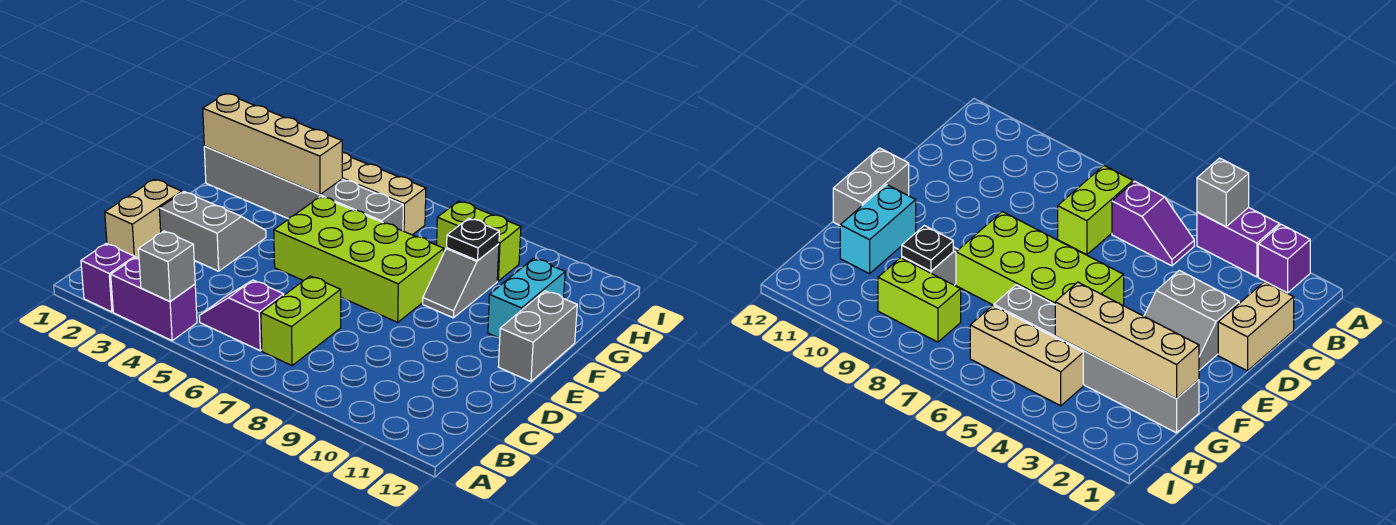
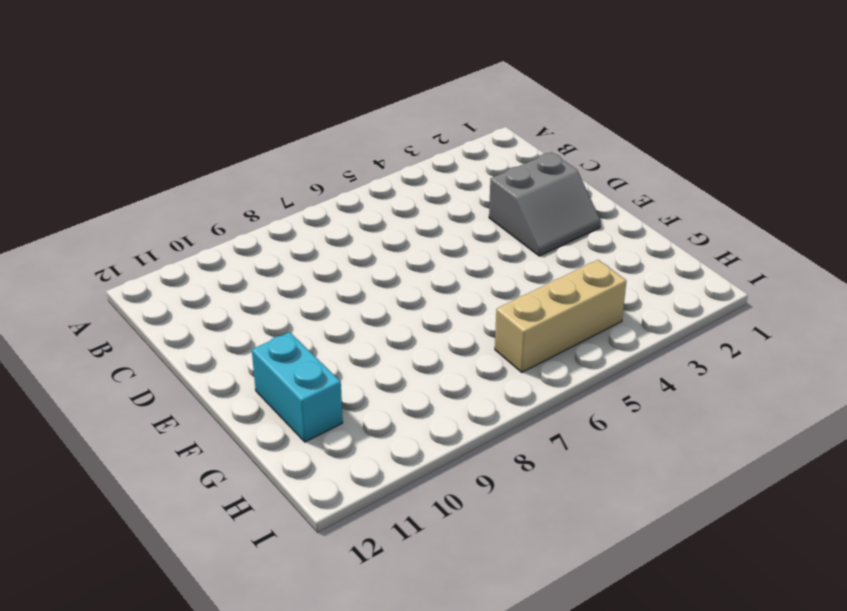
none -> purple 1x1 brick [81,243,135,312]
none -> purple 1x2 brick [111,257,197,341]
none -> purple 1x2 slope [199,280,284,351]

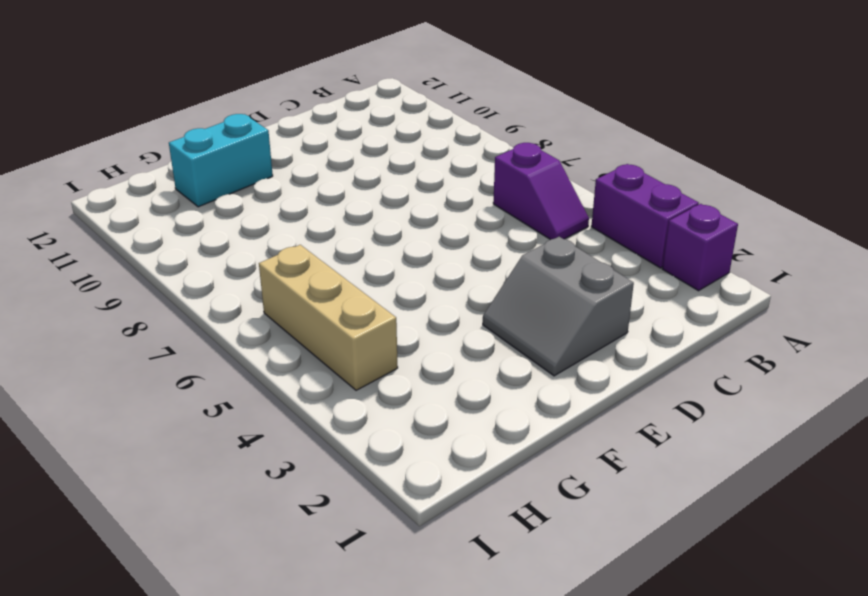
none -> lime 1x2 brick [261,276,341,366]
none -> tan 1x2 brick [105,179,182,258]
none -> lime 2x4 brick [274,197,444,322]

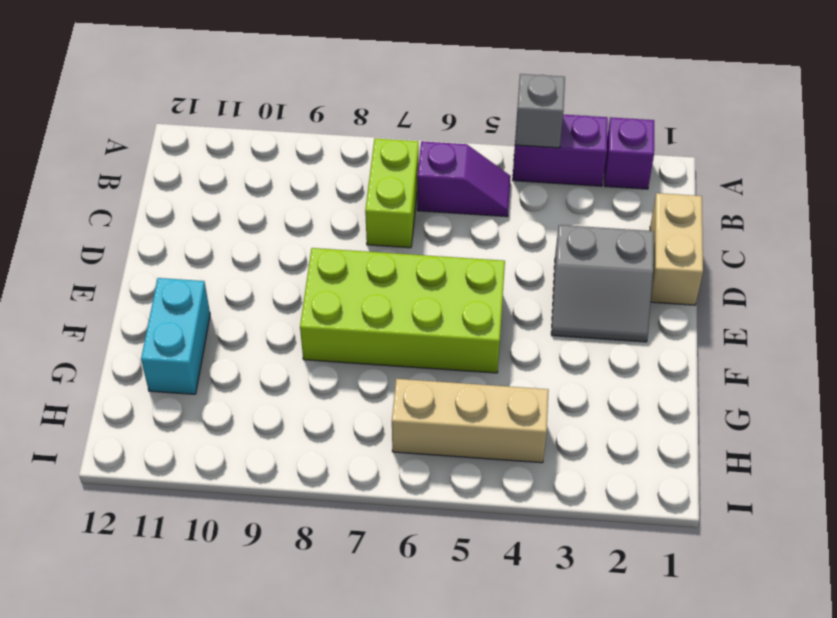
none -> grey 1x2 brick [498,291,577,382]
none -> grey 1x2 slope [423,244,499,318]
none -> grey 1x6 brick [204,147,403,231]

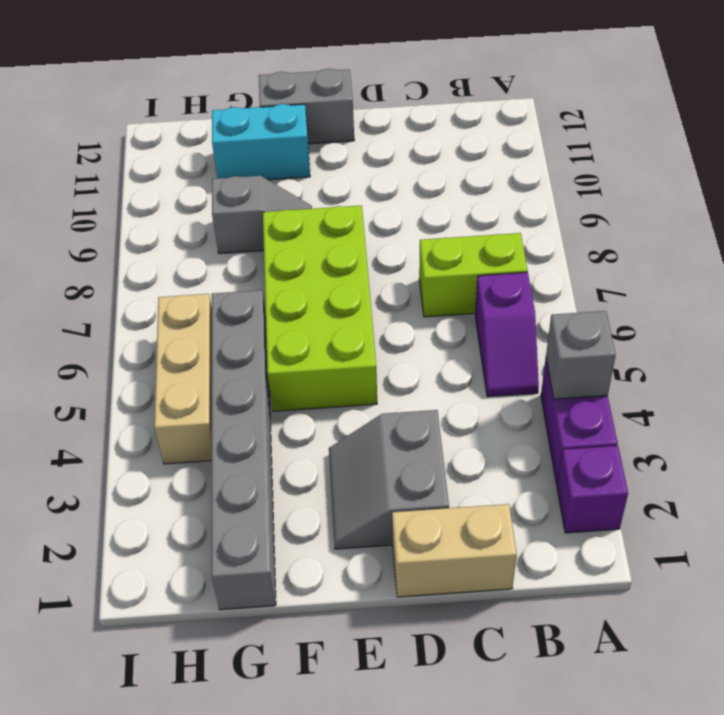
none -> lime 1x2 brick [437,201,521,281]
none -> tan 1x4 brick [203,94,342,194]
none -> black 1x1 plate [447,218,499,261]

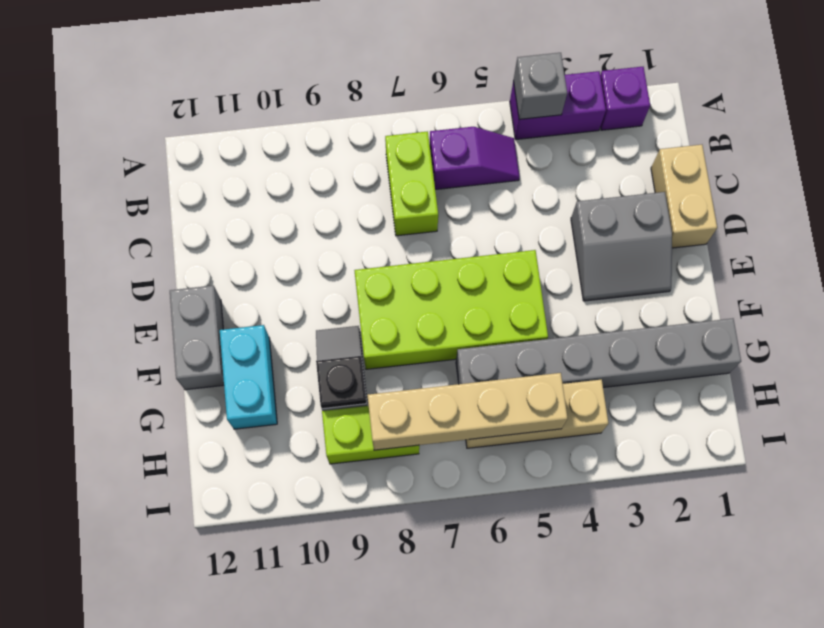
tan 1x4 brick [367,373,568,450] -> tan 1x4 brick moved to [203,94,342,194]

